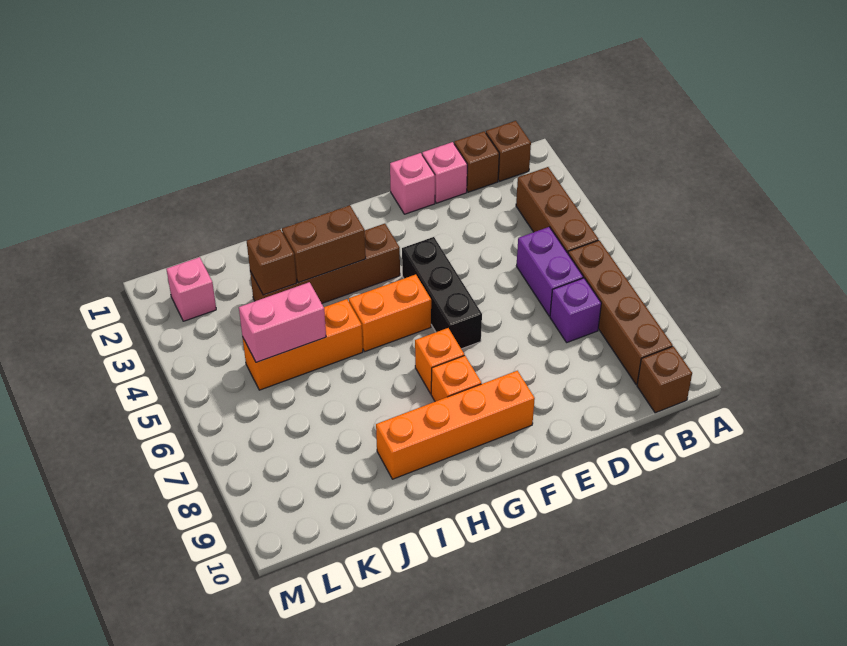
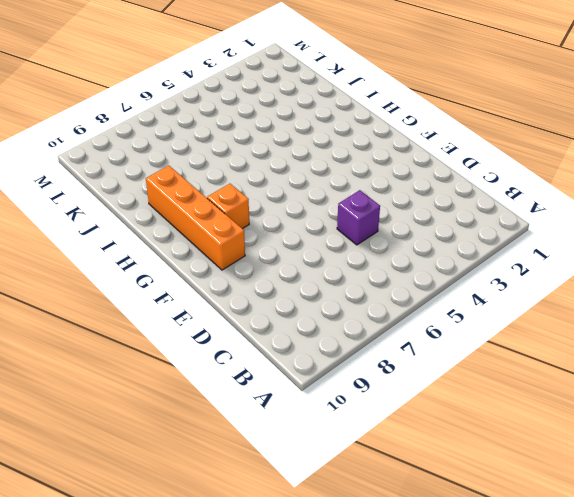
purple 1x1 brick [337,190,380,245] -> purple 1x1 brick moved to [550,278,601,342]
none -> brown 1x1 brick [486,121,531,181]
none -> brown 1x3 brick [516,167,598,253]
none -> brown 1x4 brick [568,240,673,385]

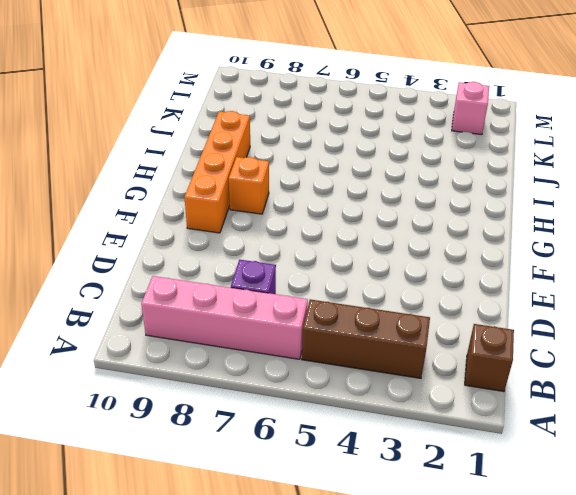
pink 1x4 brick [141,276,308,359] -> brown 1x4 brick [568,240,673,385]
none -> brown 1x1 brick [637,346,692,413]
none -> brown 1x1 brick [454,131,499,192]
none -> purple 1x2 brick [516,227,583,316]

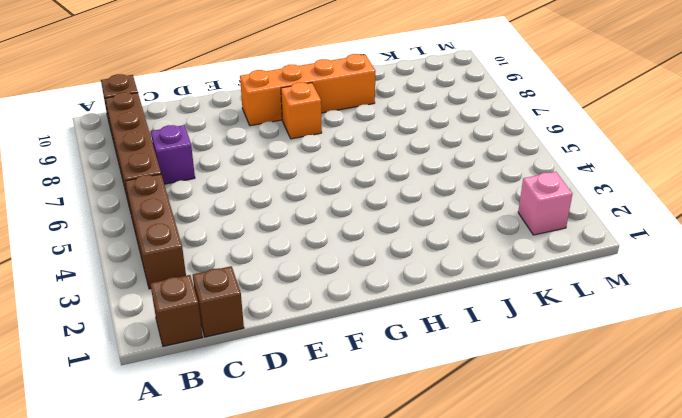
none -> purple 1x2 brick [516,227,583,316]
none -> pink 1x1 brick [422,142,467,203]
none -> pink 1x1 brick [390,153,435,214]

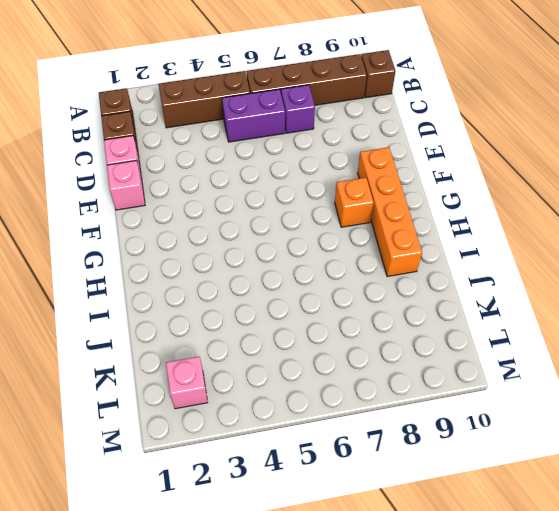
none -> black 1x3 brick [402,237,482,349]
none -> brown 1x4 brick [250,224,400,303]
none -> orange 1x2 brick [349,274,431,352]

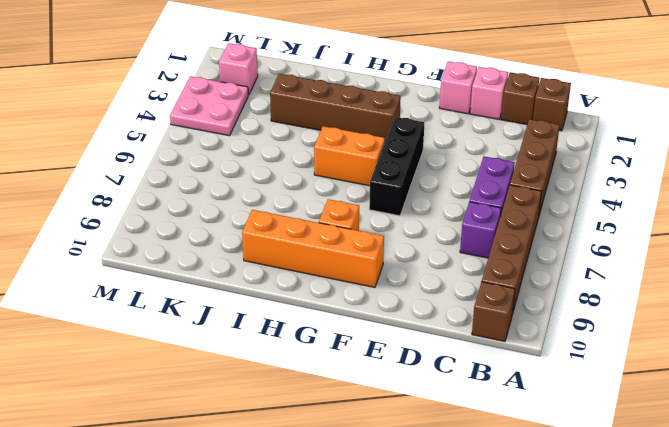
pink 2x2 plate [170,76,248,136] -> none
none -> orange 1x1 brick [415,328,464,394]
none -> orange 1x3 brick [243,299,363,390]
none -> brown 1x2 brick [282,205,366,282]

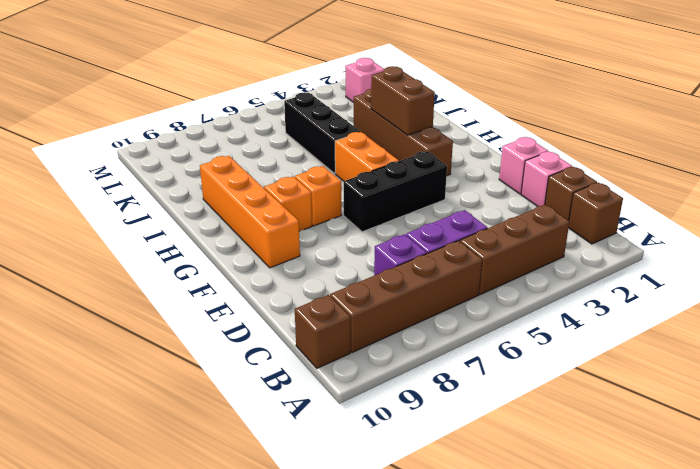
black 1x3 brick [284,92,360,173] -> orange 1x3 brick [243,299,363,390]
none -> brown 1x1 brick [247,229,297,295]
none -> pink 1x2 brick [239,282,326,362]

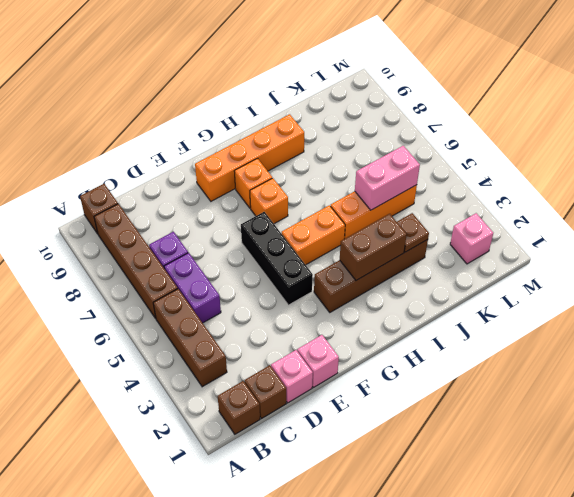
brown 1x1 plate [397,213,429,252] -> brown 1x1 brick [247,229,297,295]

